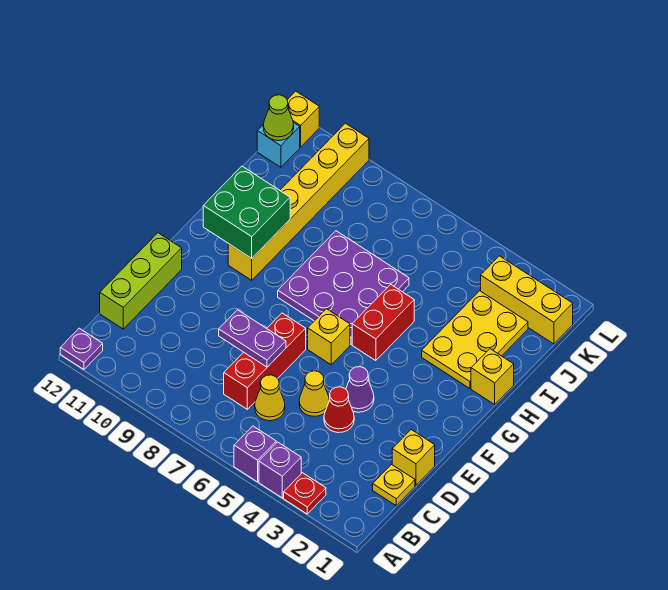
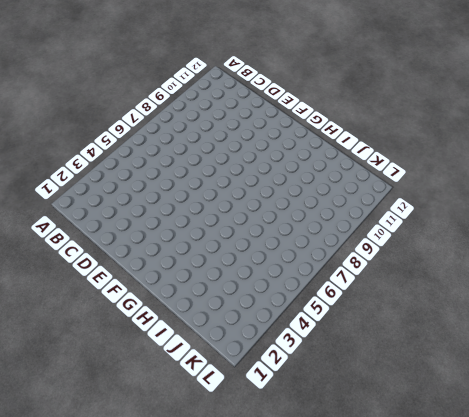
none -> red 1x1 plate [284,473,326,514]
none -> purple 1x1 brick [259,442,301,498]
none -> purple 1x1 brick [234,426,276,482]

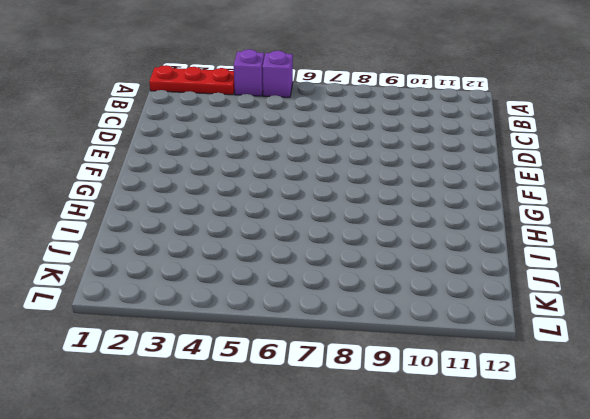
red 1x3 plate [149,65,235,95] -> red 1x1 plate [284,473,326,514]
none -> purple 1x1 plate [60,328,103,369]
none -> yellow 1x1 plate [373,465,415,506]
none -> yellow 1x1 cone [255,375,285,421]

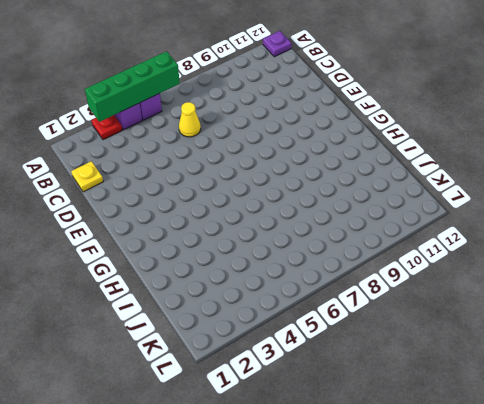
green 1x4 brick [85,51,180,122] -> none
none -> red 1x3 brick [224,313,306,409]
none -> lime 1x3 brick [100,233,182,329]
none -> yellow 1x1 brick [392,430,435,485]

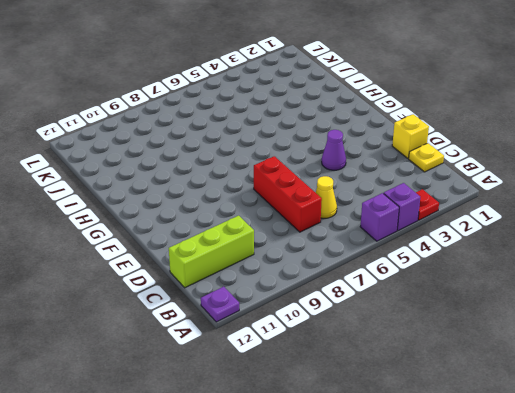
lime 1x3 brick [169,216,254,288] -> lime 1x3 brick turned to [100,233,182,329]
none -> red 1x1 cone [324,387,354,433]
none -> yellow 1x1 cone [299,371,329,416]
none -> yellow 1x1 brick [308,309,350,365]

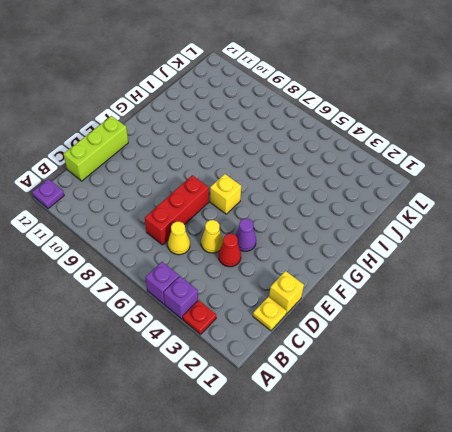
none -> red 1x2 brick [352,284,414,361]
none -> purple 3x3 plate [278,231,409,344]
none -> yellow 1x6 brick [228,123,369,280]

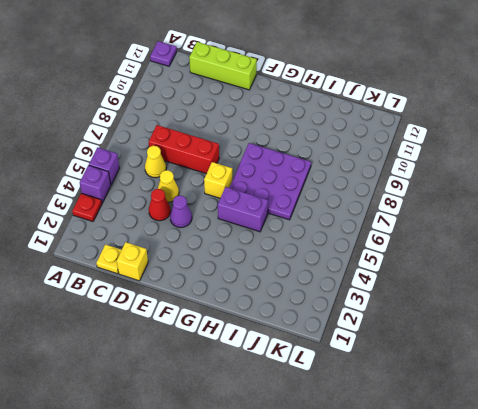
purple 1x2 brick [218,187,268,232] -> red 1x2 brick [352,284,414,361]
none -> yellow 1x6 brick [228,123,369,280]
none -> yellow 1x1 brick [471,349,514,404]
none -> yellow 2x3 plate [422,291,528,388]

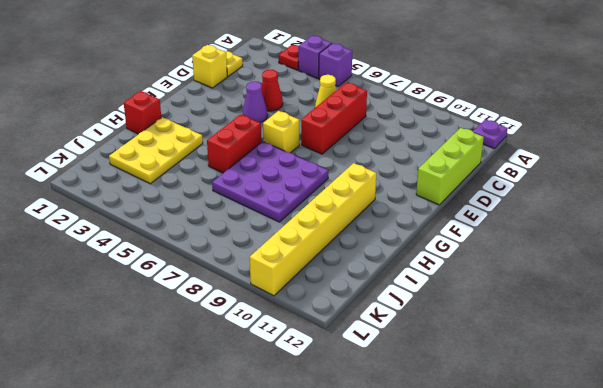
red 1x1 brick [124,91,161,134] -> yellow 1x1 brick [471,349,514,404]
none -> yellow 1x1 cone [299,371,329,416]
none -> yellow 1x3 brick [481,256,573,344]
none -> cyan 1x1 brick [257,123,300,167]

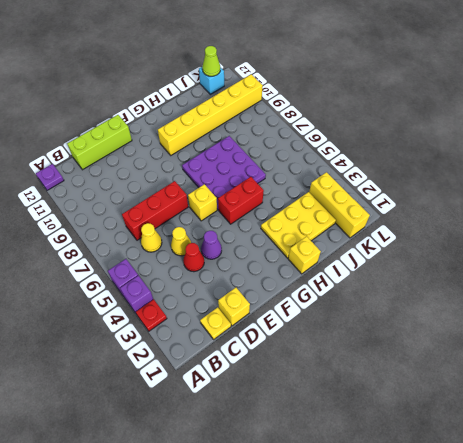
none -> yellow 1x1 brick [287,91,319,147]
none -> purple 1x2 plate [219,310,286,367]
none -> green 2x2 brick [203,166,290,258]

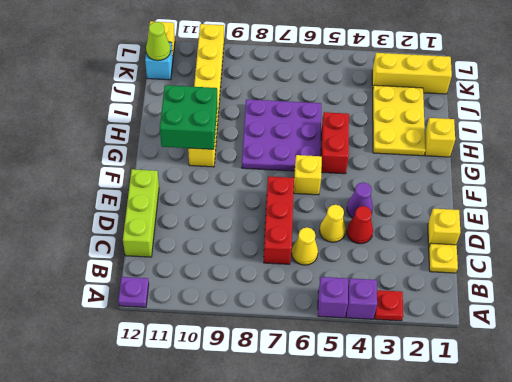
none -> purple 1x2 plate [219,310,286,367]

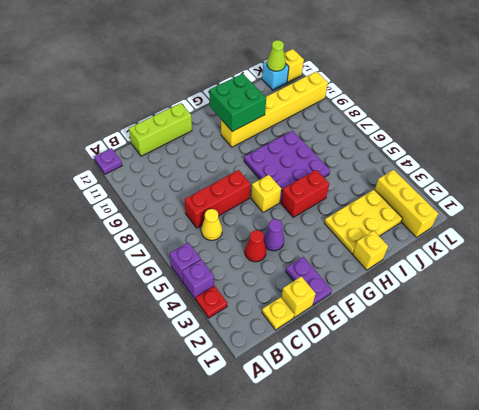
purple 1x2 plate [286,257,332,305] -> purple 1x2 plate moved to [219,310,286,367]
none -> yellow 1x1 cone [299,371,329,416]

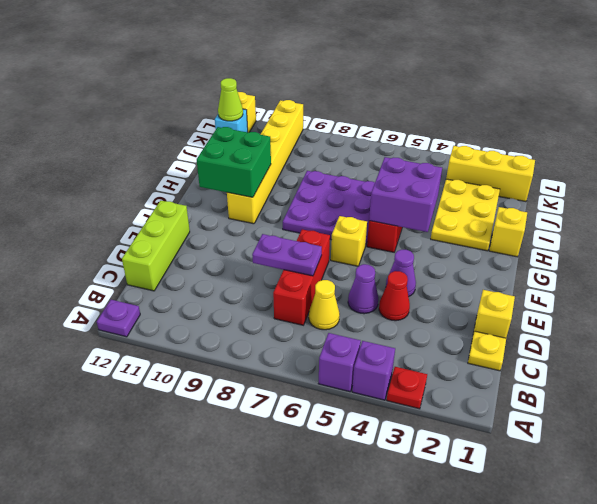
purple 1x1 cone [348,264,378,314] -> yellow 1x1 cone [299,371,329,416]
purple 2x2 brick [369,157,442,232] -> none

